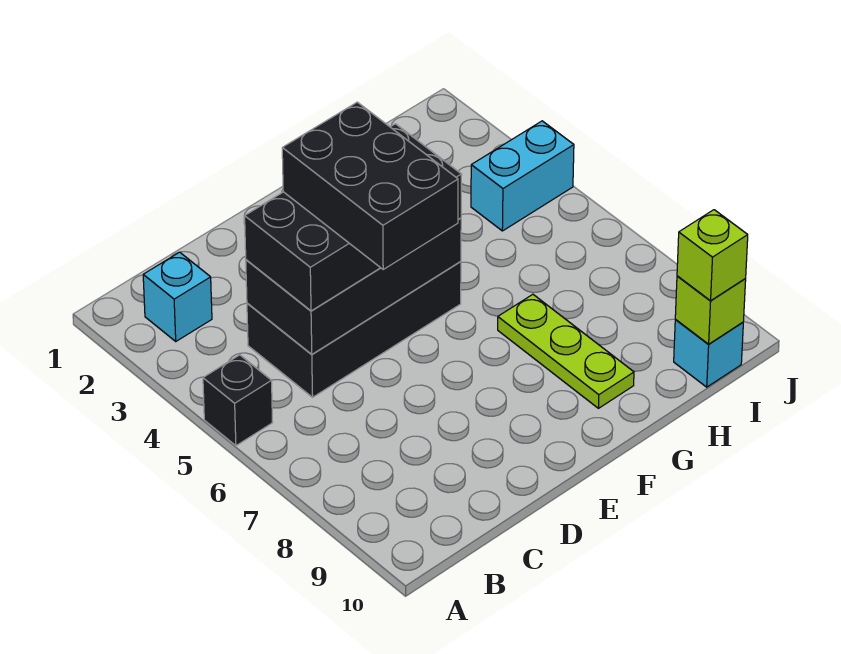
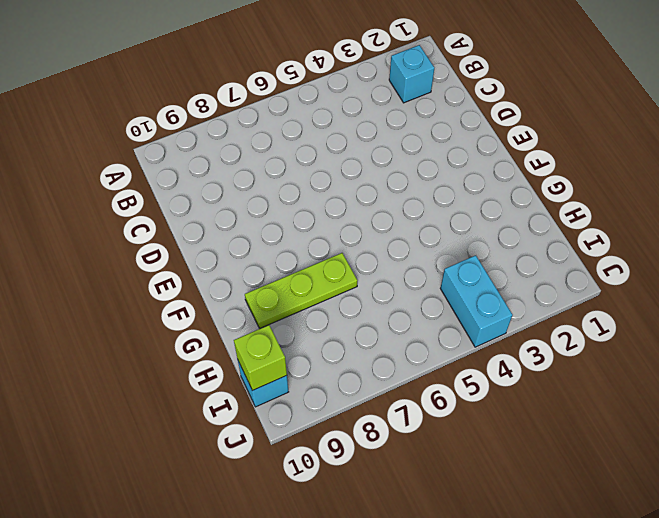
none -> black 1x1 brick [203,355,273,446]
none -> black 2x4 brick [247,261,461,397]

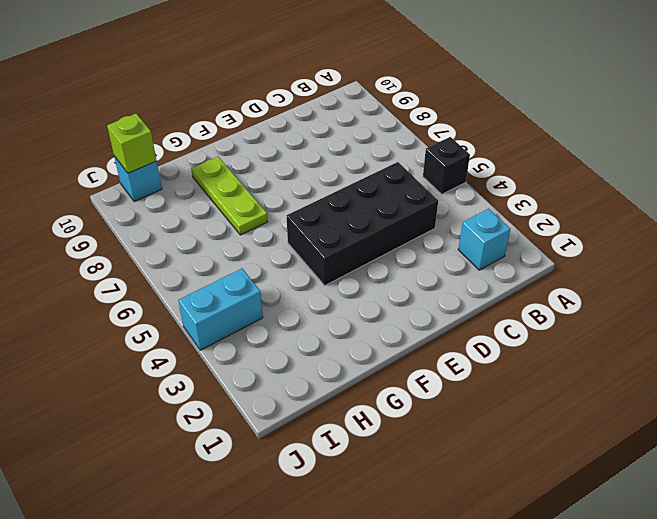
none -> black 2x4 brick [246,218,461,354]
none -> black 2x4 brick [244,124,462,311]

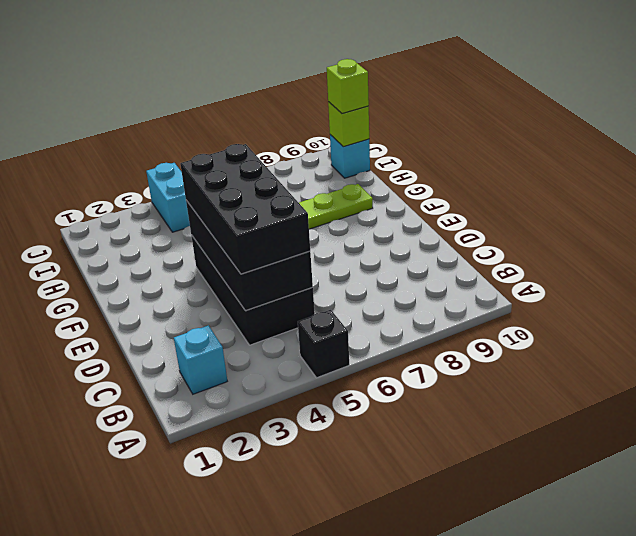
none -> black 2x3 brick [282,102,458,269]

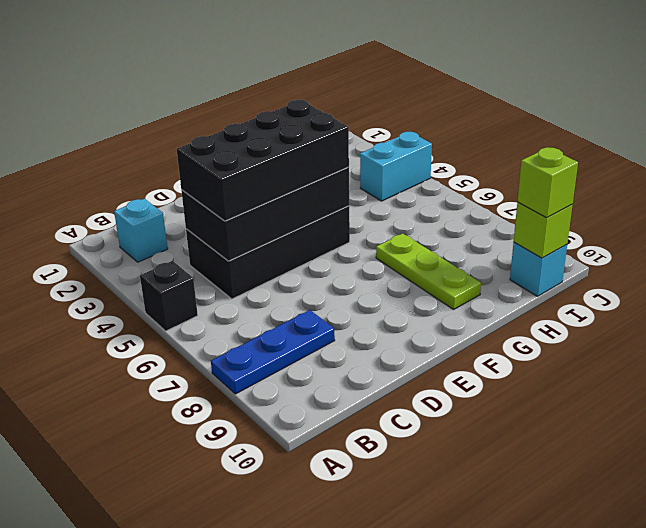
blue 1x3 plate [211,310,335,394] -> none
none -> black 2x3 brick [282,102,458,269]

